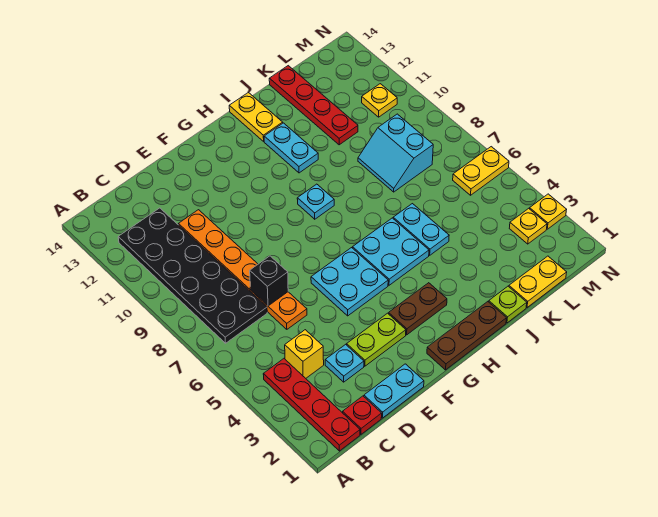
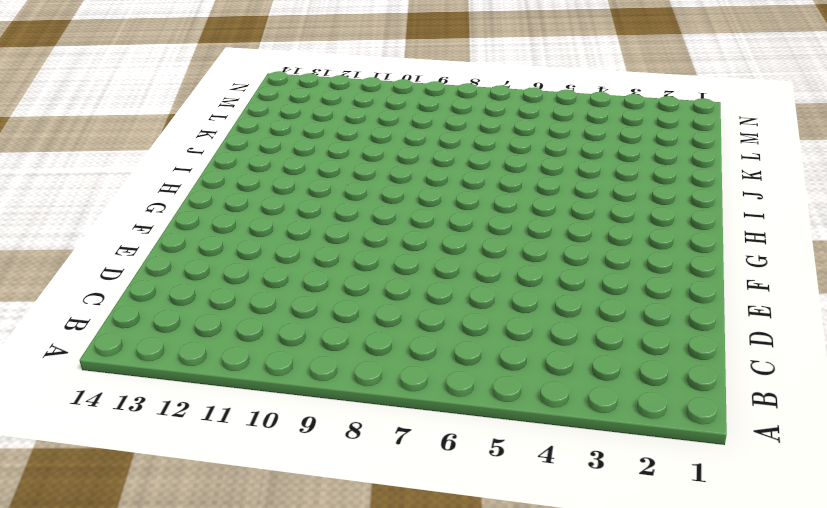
none -> red 1x4 plate [263,359,360,451]
none -> black 2x6 plate [118,208,267,343]
none -> red 1x1 plate [343,396,382,434]

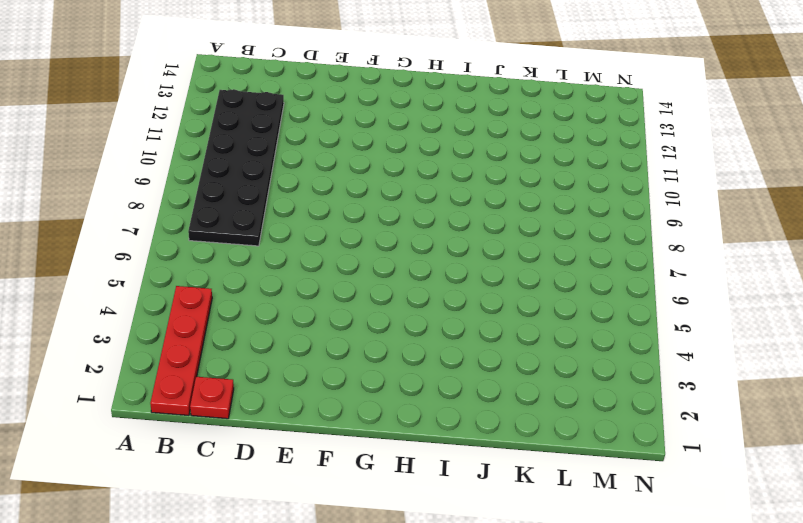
none -> yellow 1x1 brick [285,330,324,378]
none -> cyan 1x2 plate [364,364,424,418]
none -> cyan 1x1 plate [325,344,364,382]

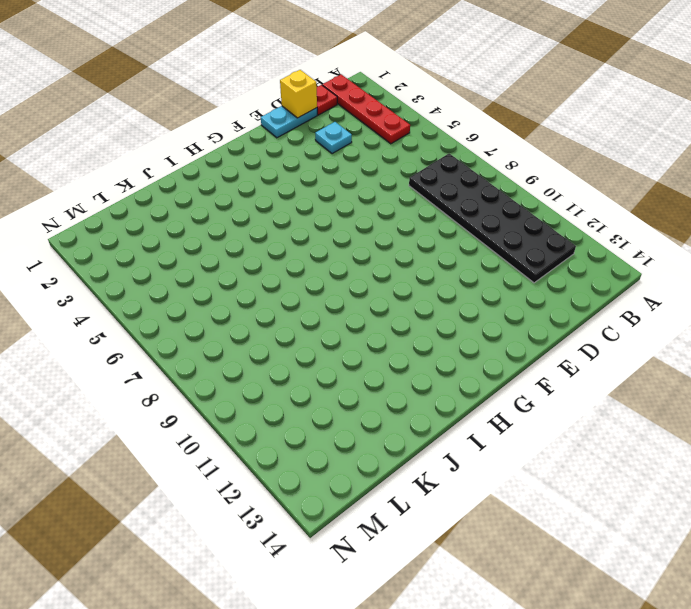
yellow 1x1 brick [280,70,317,118] -> yellow 1x1 brick moved to [285,330,324,378]
none -> orange 1x6 plate [179,210,307,329]
none -> lime 1x2 plate [347,313,406,366]
none -> cyan 2x2 plate [311,248,388,316]

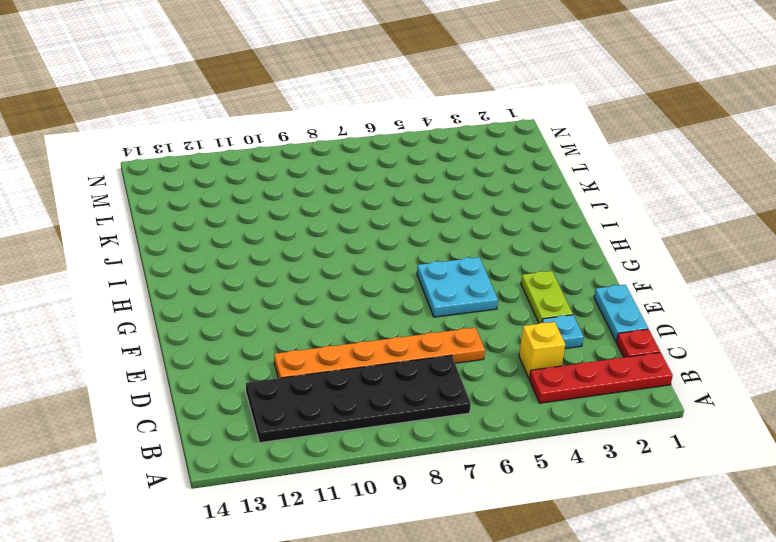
none -> brown 1x3 plate [427,302,507,370]
none -> brown 1x2 plate [389,283,447,335]
none -> cyan 2x2 plate [353,218,429,285]

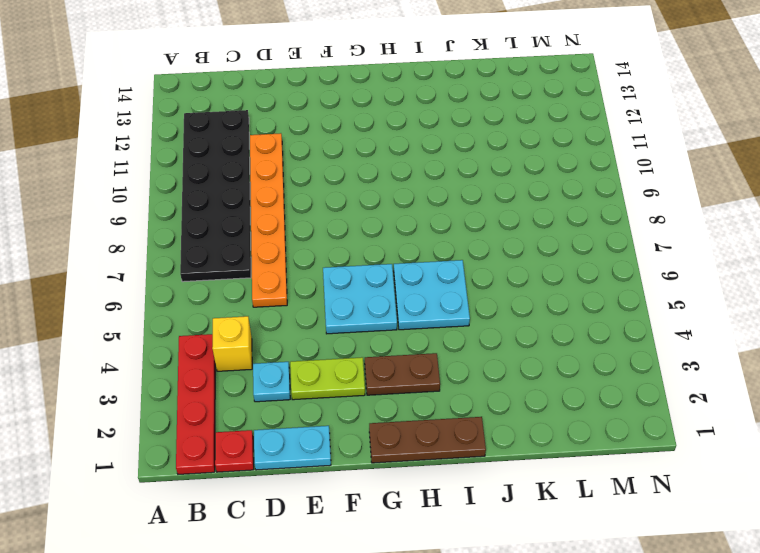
none -> cyan 1x1 plate [297,184,334,219]
none -> cyan 1x2 plate [264,123,318,173]
none -> yellow 1x2 plate [229,93,283,141]

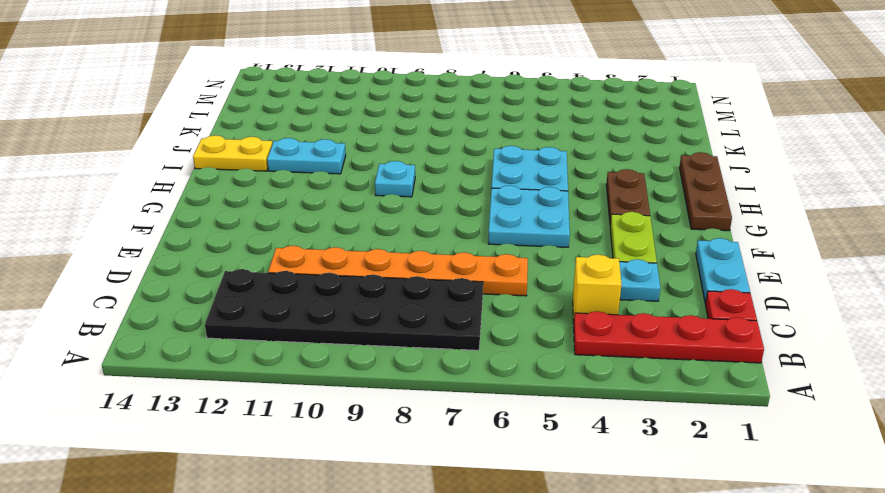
none -> lime 1x1 plate [489,286,527,323]
none -> cyan 1x2 plate [393,204,449,255]
none -> yellow 1x2 plate [509,256,567,308]

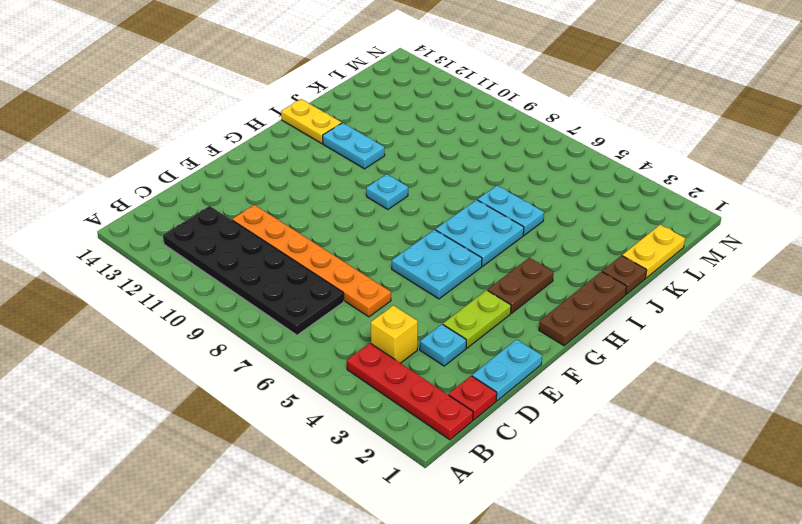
brown 1x1 plate [602,256,647,294] -> lime 1x1 plate [489,286,527,323]
none -> cyan 2x2 slope [358,114,433,192]
none -> red 1x4 plate [269,66,358,145]
none -> yellow 1x1 plate [509,208,547,244]

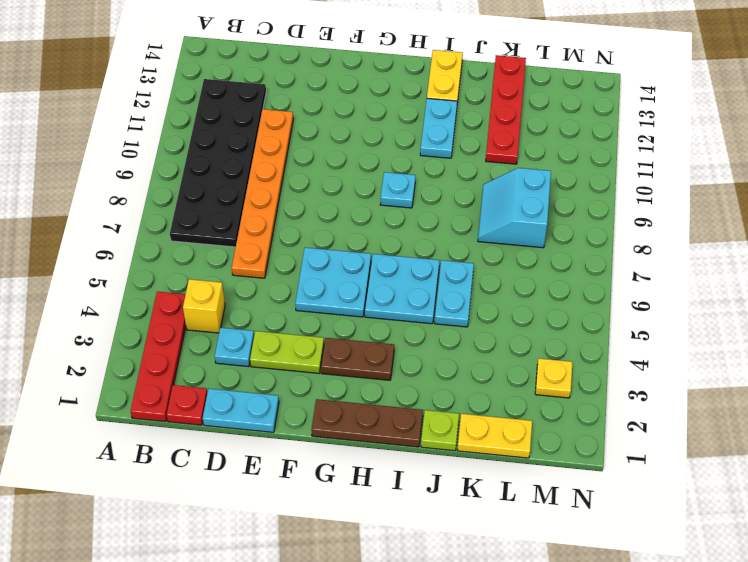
none -> yellow 1x2 plate [453,147,509,195]
none -> yellow 1x1 plate [362,84,397,117]
none -> yellow 1x1 plate [530,194,567,229]

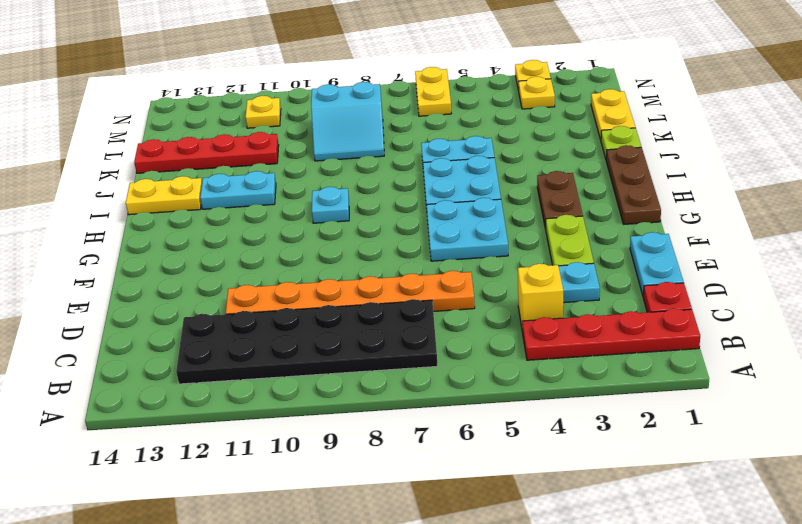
none -> black 1x1 brick [250,256,288,306]

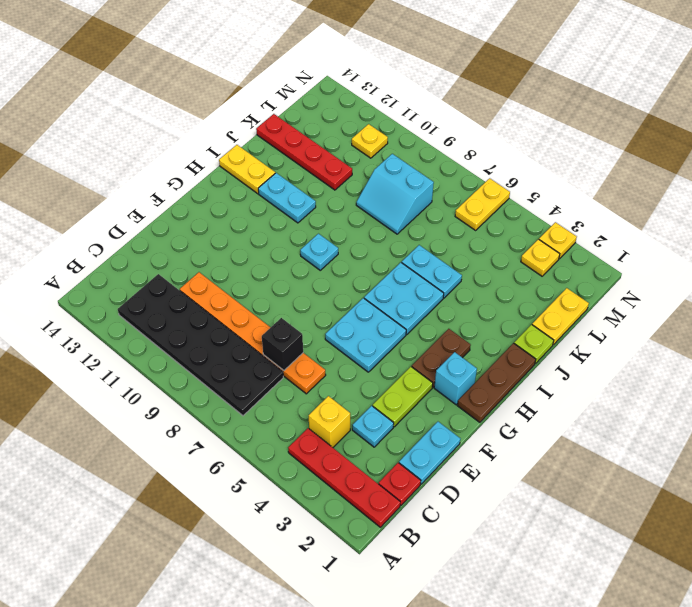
cyan 1x1 brick [434,352,477,405] -> none

